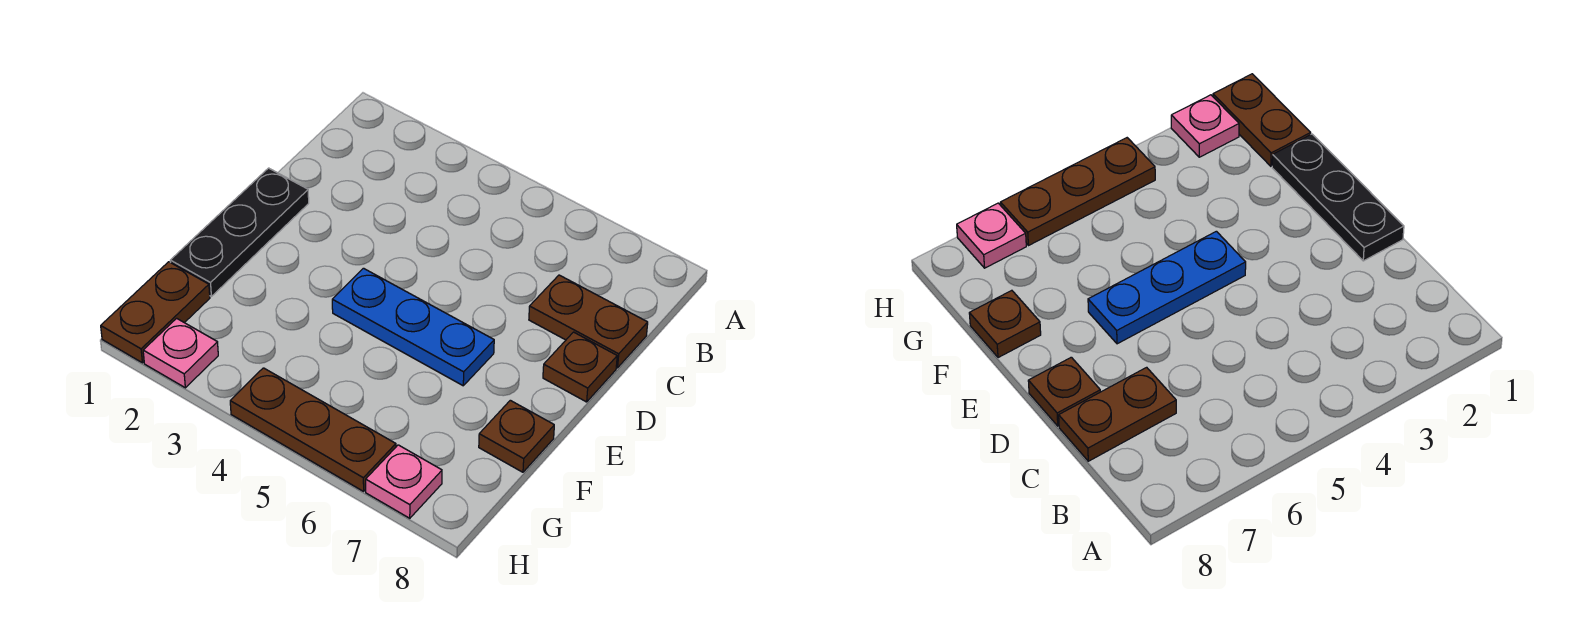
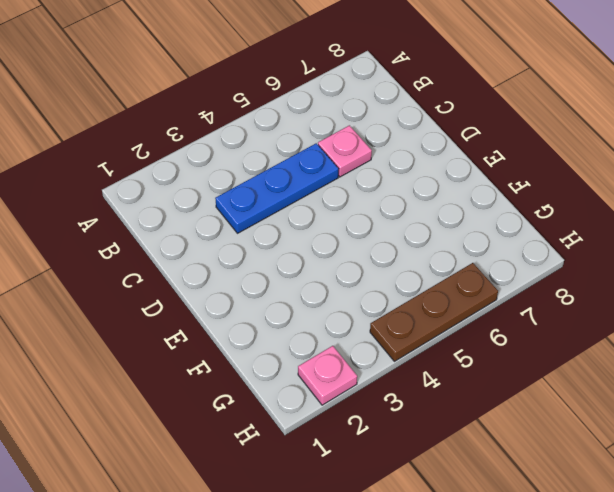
blue 1x3 plate [215,143,338,233] -> blue 1x3 plate moved to [332,268,494,386]
pink 1x1 plate [318,125,372,177] -> pink 1x1 plate moved to [366,445,442,518]
none -> brown 1x2 plate [529,275,648,368]
none -> black 1x3 plate [170,168,309,296]

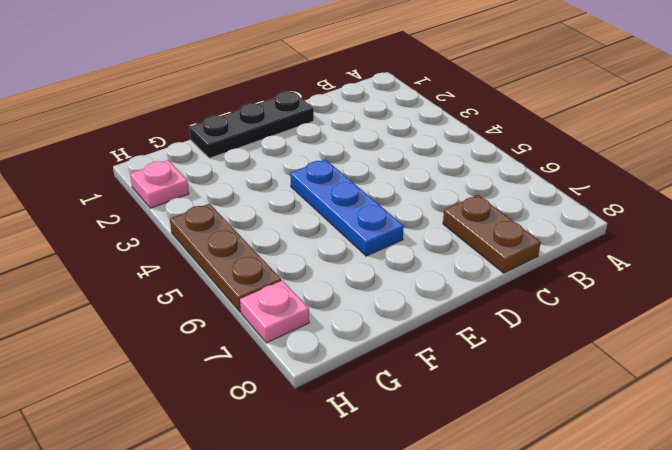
none -> brown 1x1 plate [543,332,617,402]
none -> brown 1x1 plate [479,400,554,472]

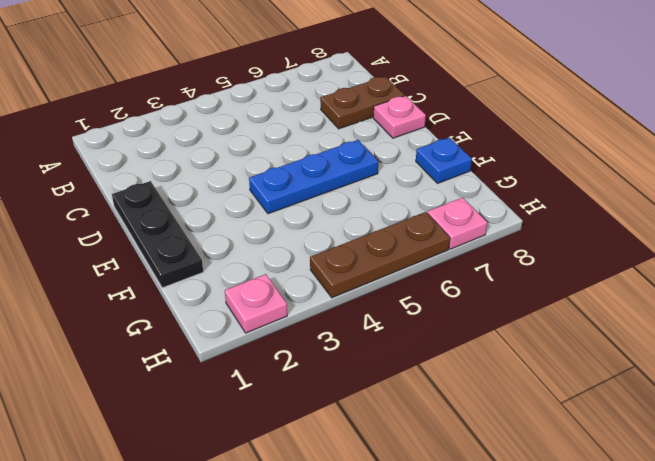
pink 1x1 plate [373,96,426,138] -> brown 1x1 plate [543,332,617,402]
blue 1x1 plate [416,137,472,183] -> brown 1x1 plate [479,400,554,472]
none -> brown 1x2 plate [101,262,210,363]

